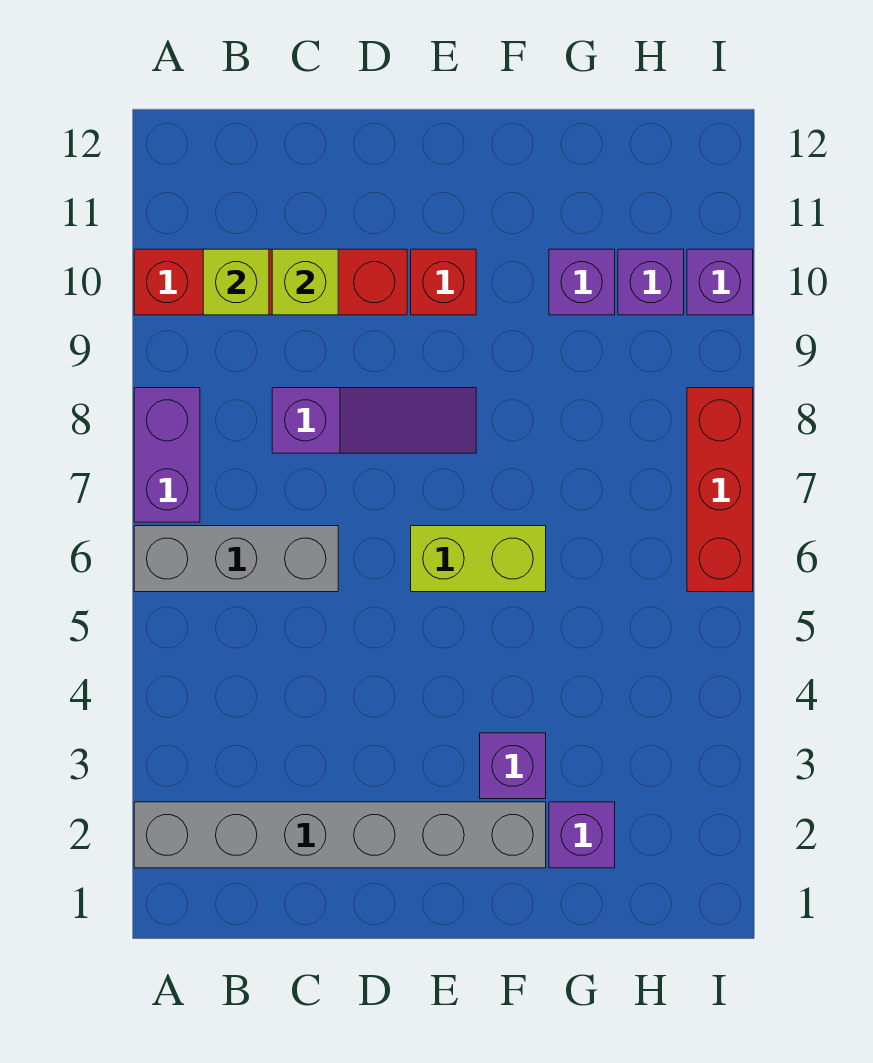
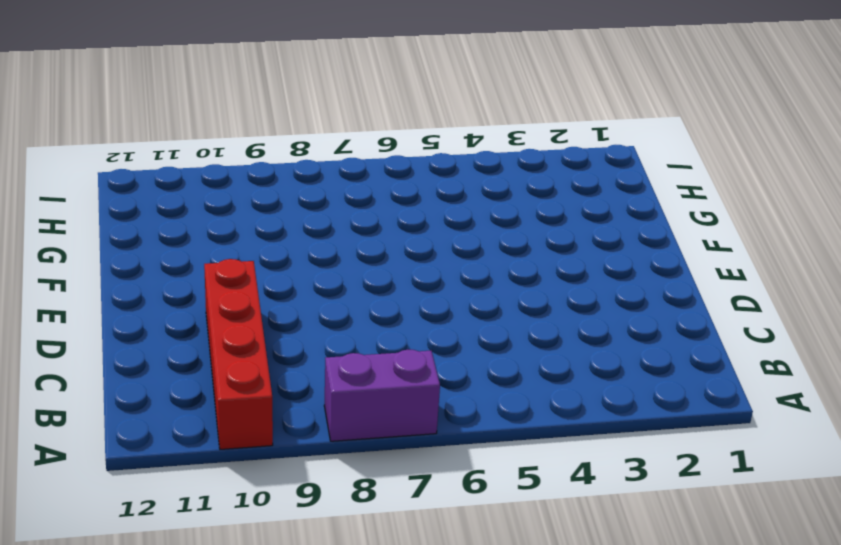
none -> grey 1x6 brick [134,802,546,868]
none -> grey 1x3 brick [134,526,338,592]
none -> purple 1x3 slope [272,388,476,453]

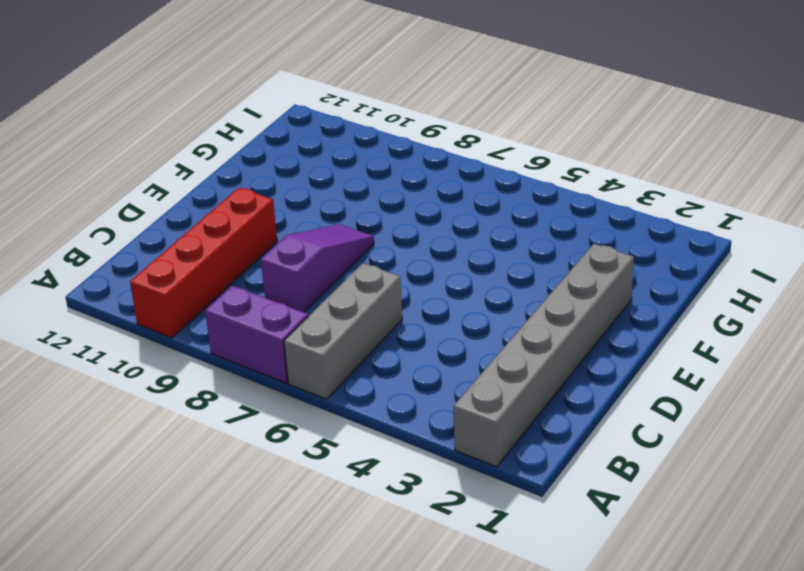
none -> lime 1x2 brick [411,526,546,592]
none -> red 1x1 brick [411,249,476,315]
none -> purple 1x1 brick [480,733,546,799]

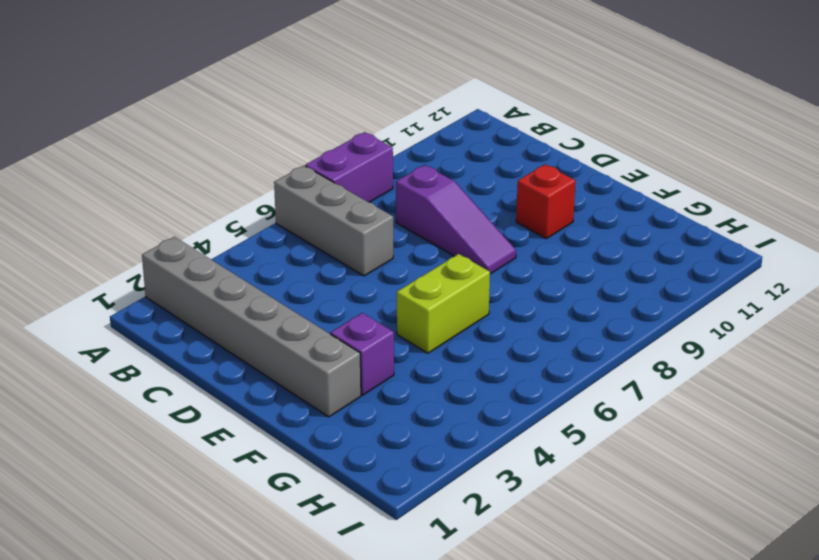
lime 1x2 brick [397,254,490,353] -> lime 1x2 brick turned to [411,526,546,592]
none -> red 1x4 brick [134,249,407,315]
none -> purple 1x1 brick [549,802,615,868]
none -> purple 1x1 brick [549,249,615,315]

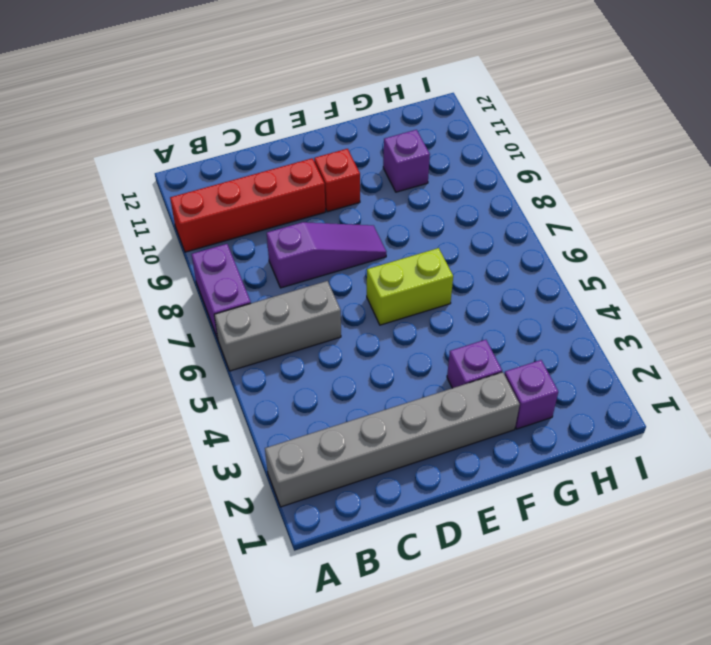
none -> purple 1x1 brick [618,249,684,315]
none -> red 1x3 brick [687,388,753,592]
none -> purple 1x1 brick [687,249,753,315]

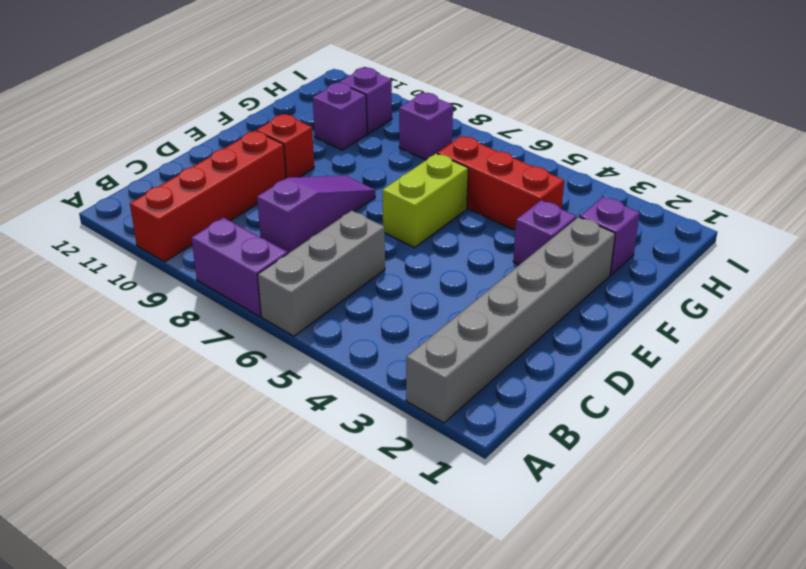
red 1x3 brick [437,136,564,230] -> red 1x3 brick moved to [687,388,753,592]
purple 1x1 brick [399,93,453,160] -> purple 1x1 brick moved to [687,249,753,315]
none -> lime 1x1 brick [203,249,269,315]
none -> lime 1x1 brick [272,249,338,315]

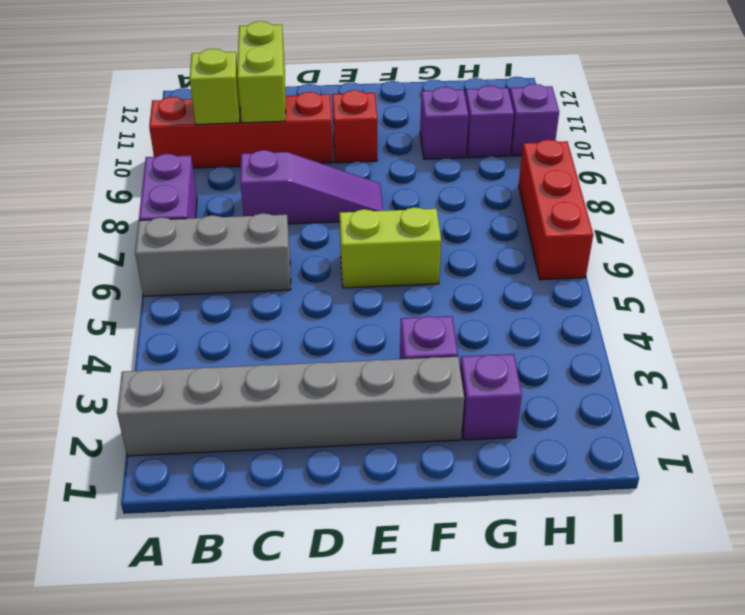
lime 1x2 brick [237,21,286,123] -> lime 1x1 brick [272,249,338,315]

